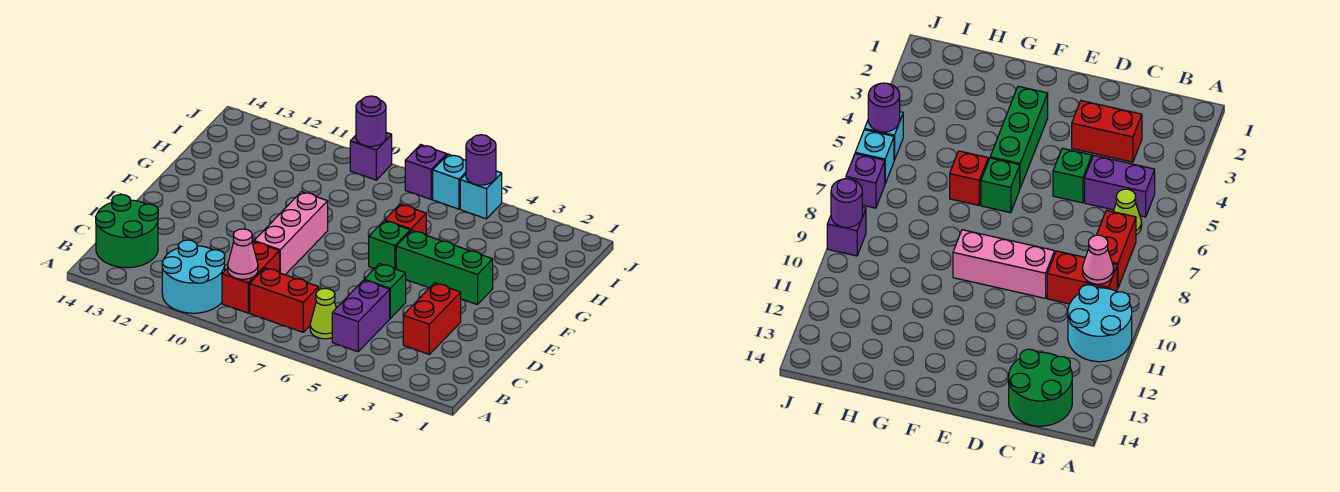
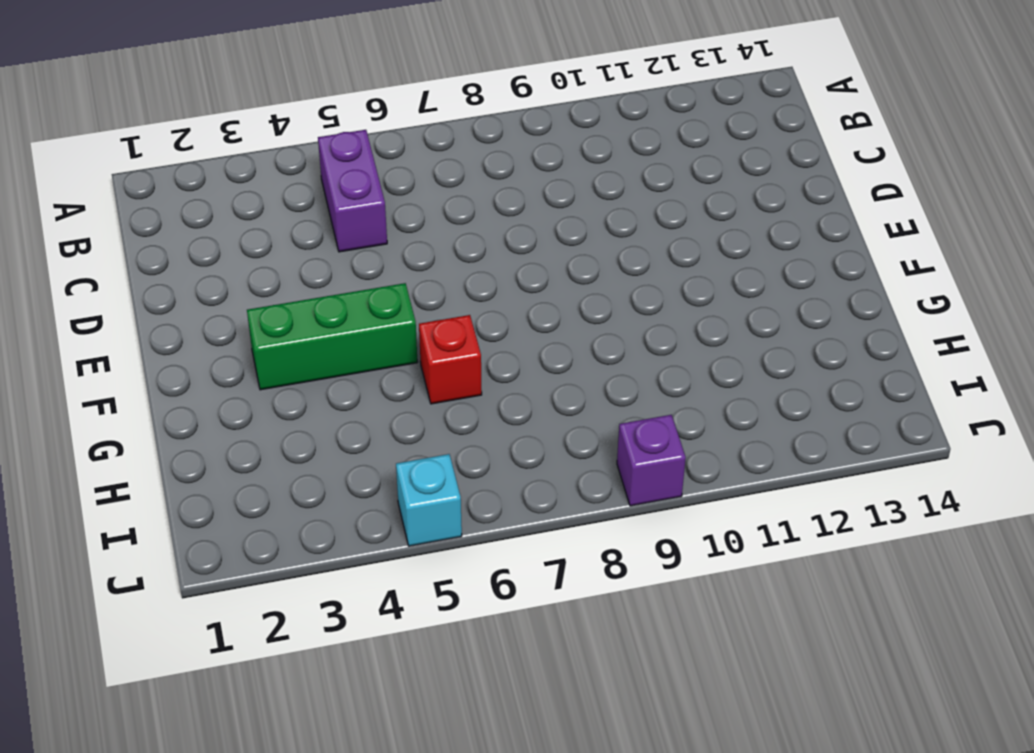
none -> cyan 2x2 round brick [162,240,225,313]
none -> lime 1x1 cone [310,288,336,339]
none -> red 1x2 brick [250,268,319,332]

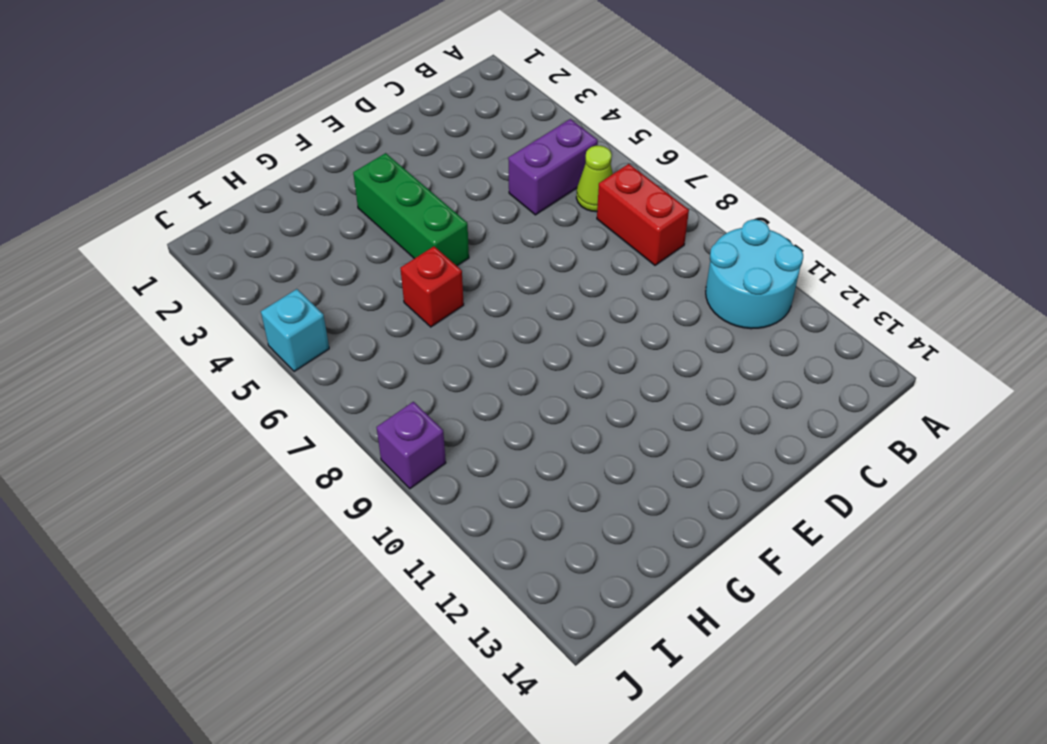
none -> red 1x2 brick [222,241,280,313]
none -> green 2x2 round brick [96,194,158,268]
none -> red 1x2 brick [403,283,461,354]

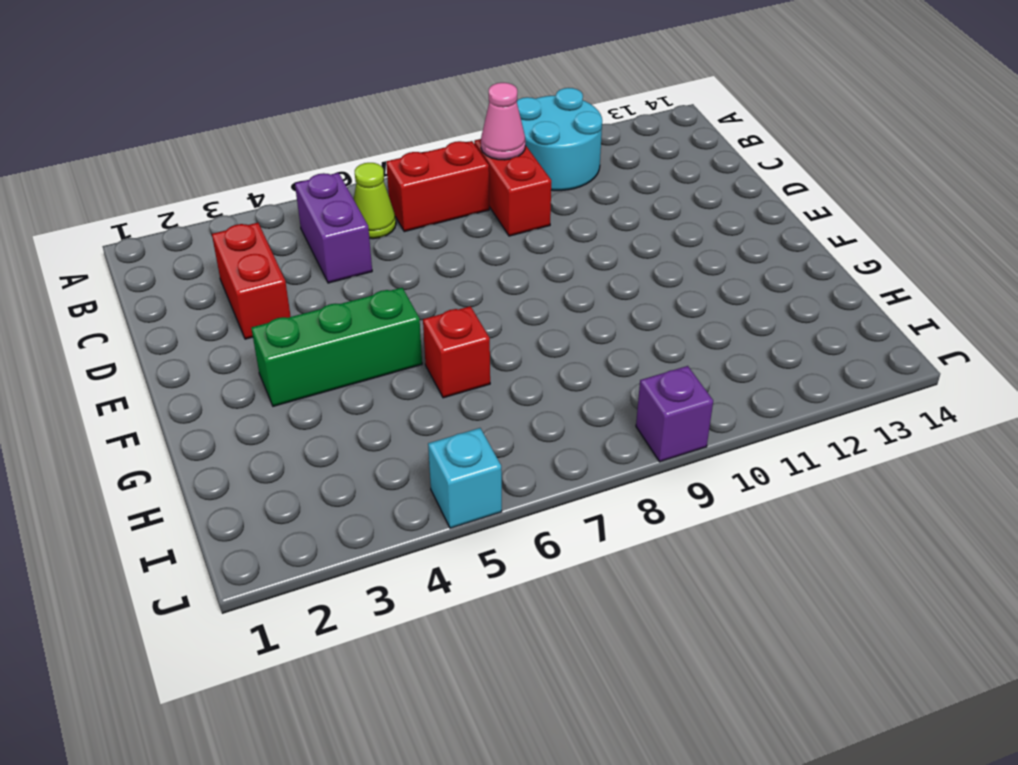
none -> green 2x2 round brick [96,194,158,268]
none -> green 1x1 brick [364,264,406,318]
none -> pink 1x3 brick [254,192,328,275]

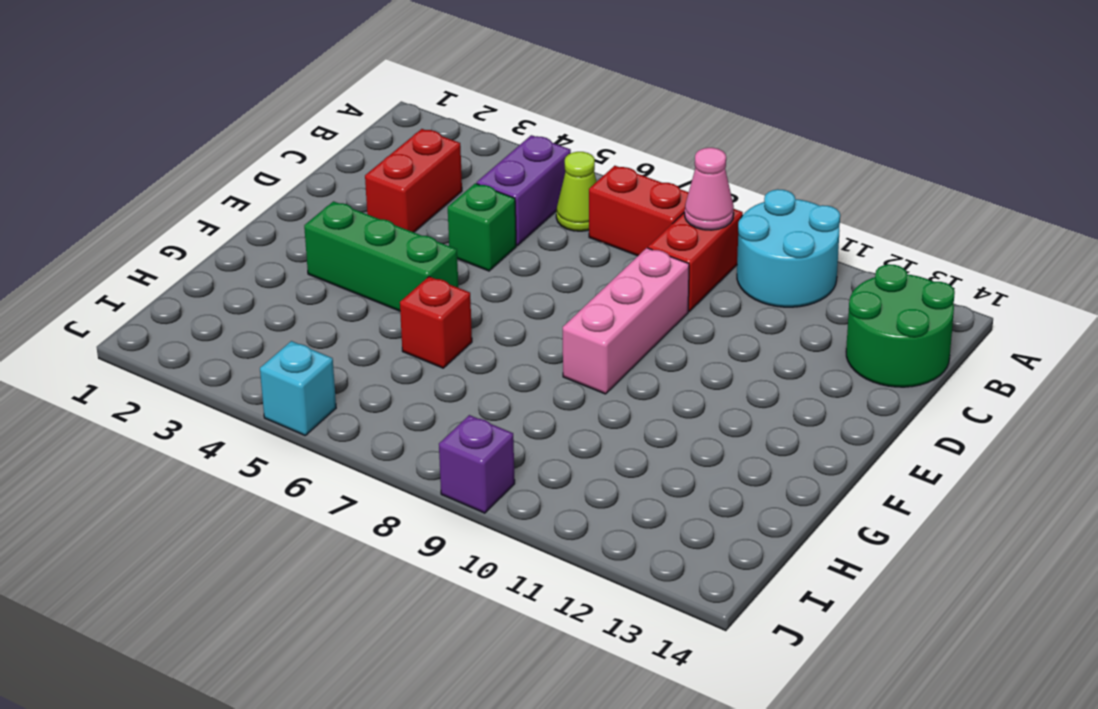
none -> green 1x1 brick [369,221,410,269]
none -> cyan 1x1 brick [433,154,466,209]
none -> purple 1x1 brick [405,145,447,199]

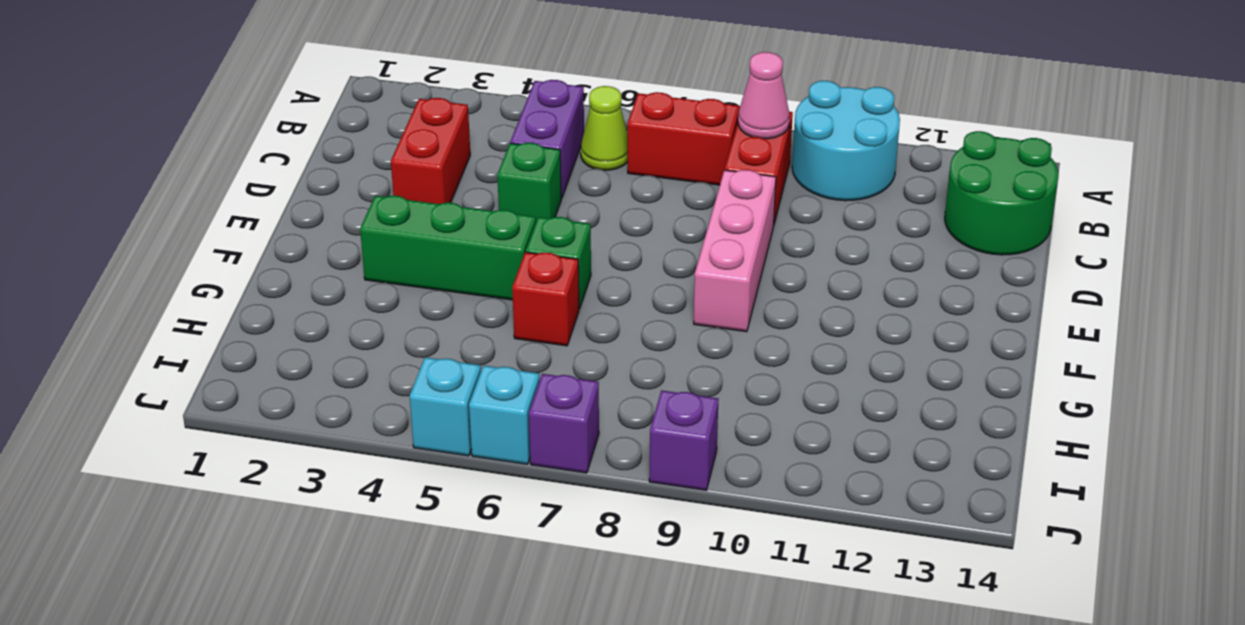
none -> purple 1x1 round brick [466,135,496,185]
none -> purple 1x1 round brick [356,96,386,146]

